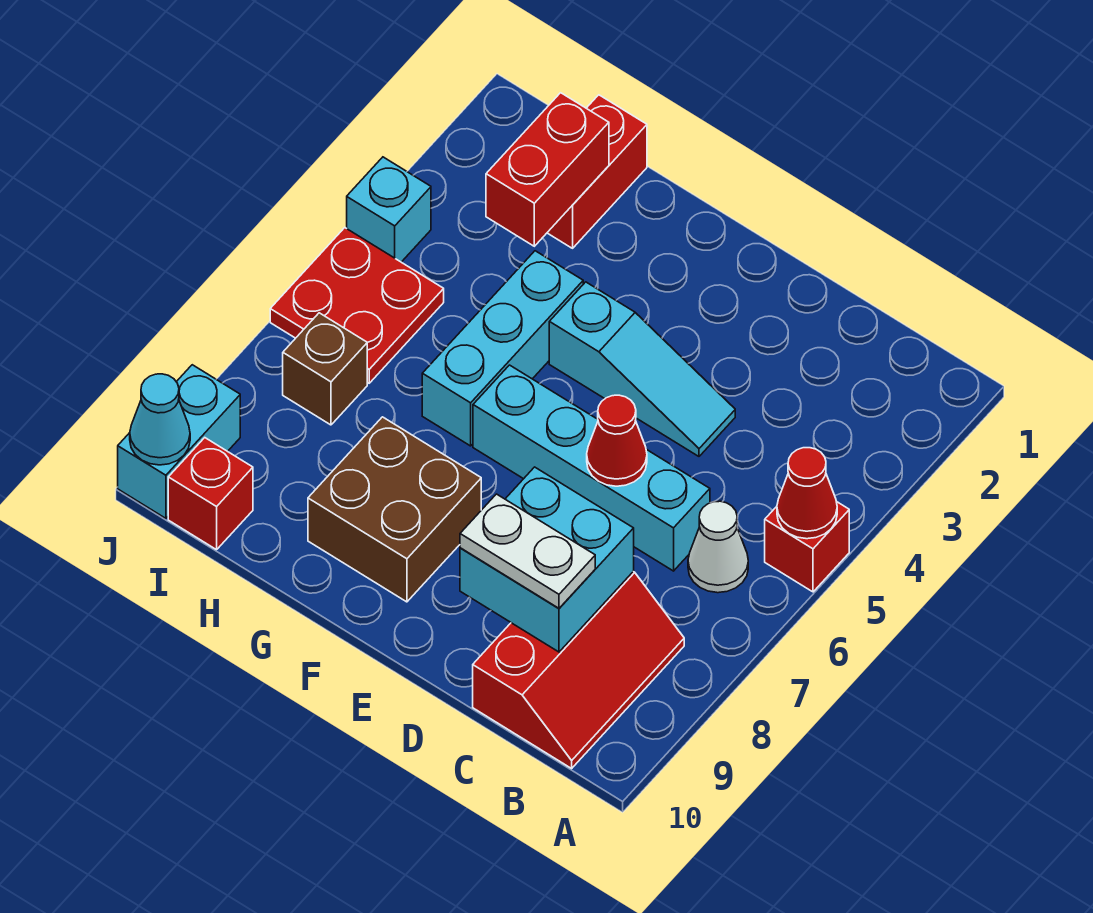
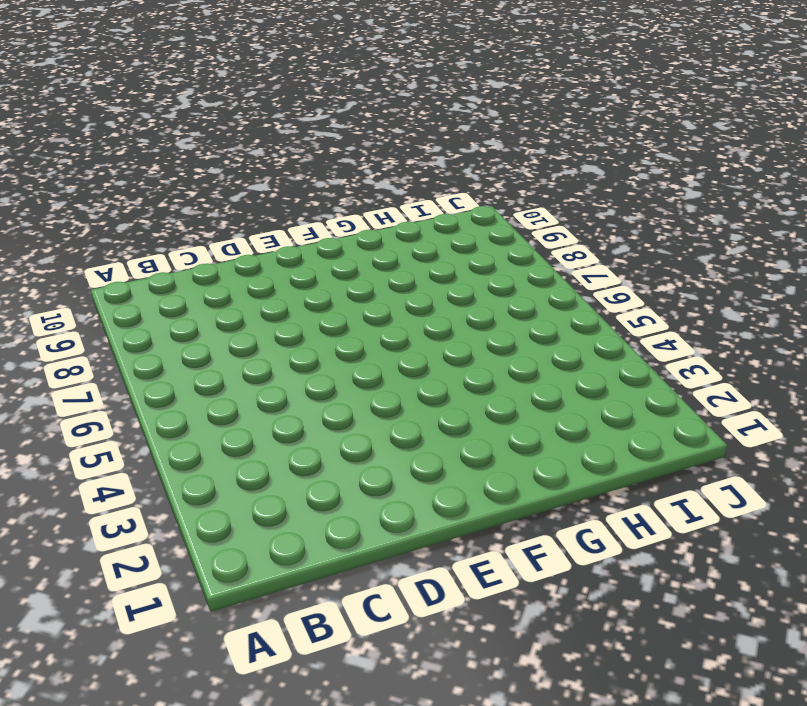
none -> red 1x1 brick [765,501,849,592]
none -> white 1x1 cone [688,501,748,593]
none -> red 2x3 slope [473,572,684,768]

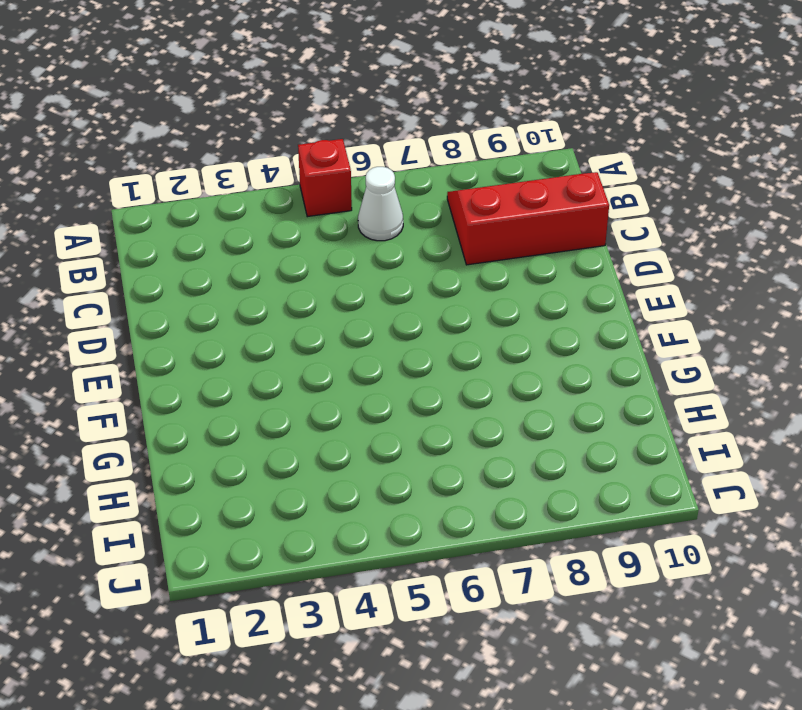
none -> cyan 1x4 brick [473,365,710,571]
none -> cyan 1x3 slope [549,282,735,456]
none -> brown 2x2 brick [308,417,481,602]

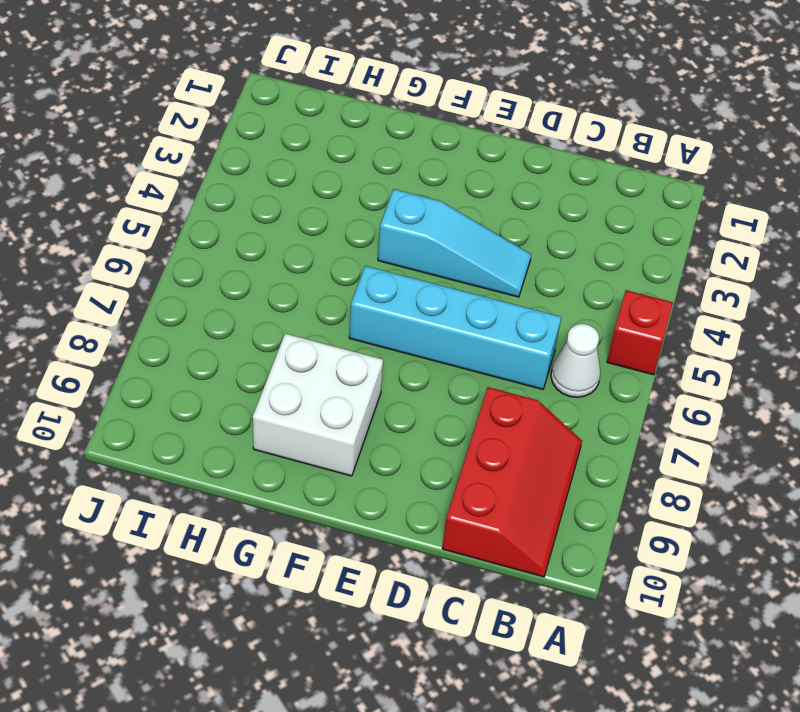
white 2x2 brick [253,334,383,476] -> brown 2x2 brick [308,417,481,602]
none -> cyan 1x3 brick [422,251,583,446]
none -> red 1x2 brick [547,95,647,248]
none -> red 2x2 plate [270,228,444,383]

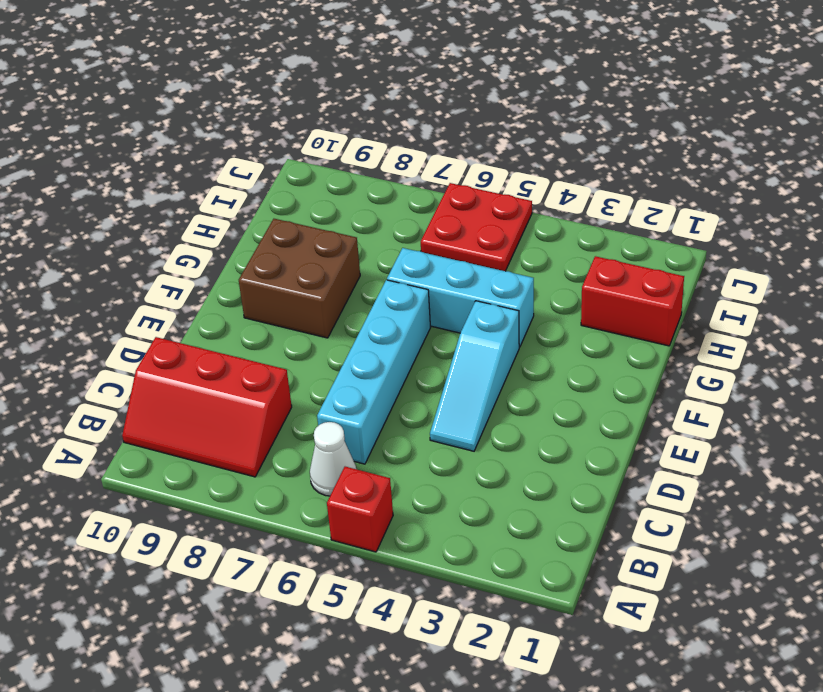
none -> brown 1x1 brick [283,313,367,425]
none -> red 1x1 brick [168,438,253,550]
none -> cyan 1x1 brick [347,157,431,262]

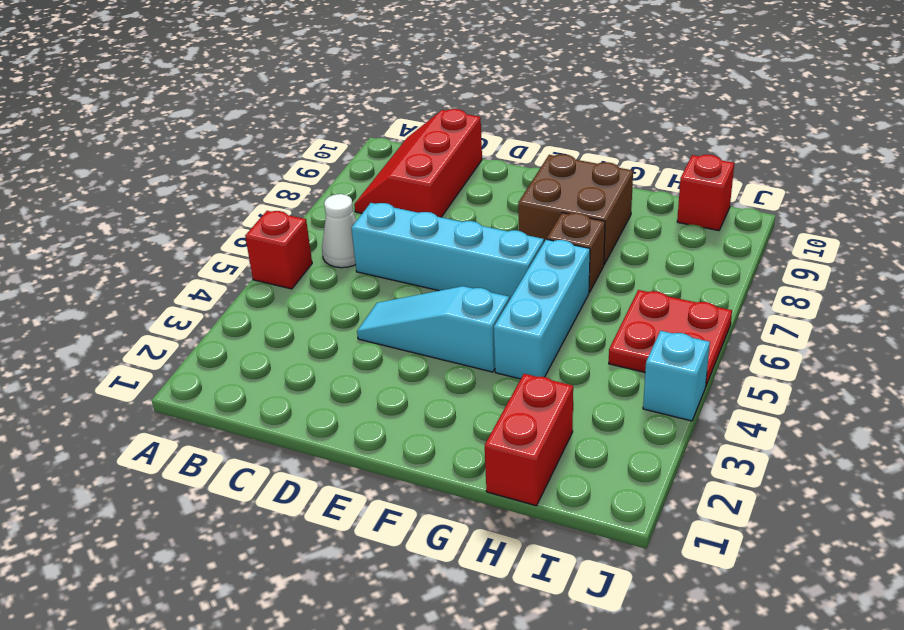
brown 1x1 brick [547,213,605,292] -> brown 1x1 brick moved to [283,313,367,425]
none -> cyan 1x2 brick [118,365,240,518]
none -> red 1x1 cone [777,448,837,539]
none -> cyan 2x2 brick [460,467,634,652]

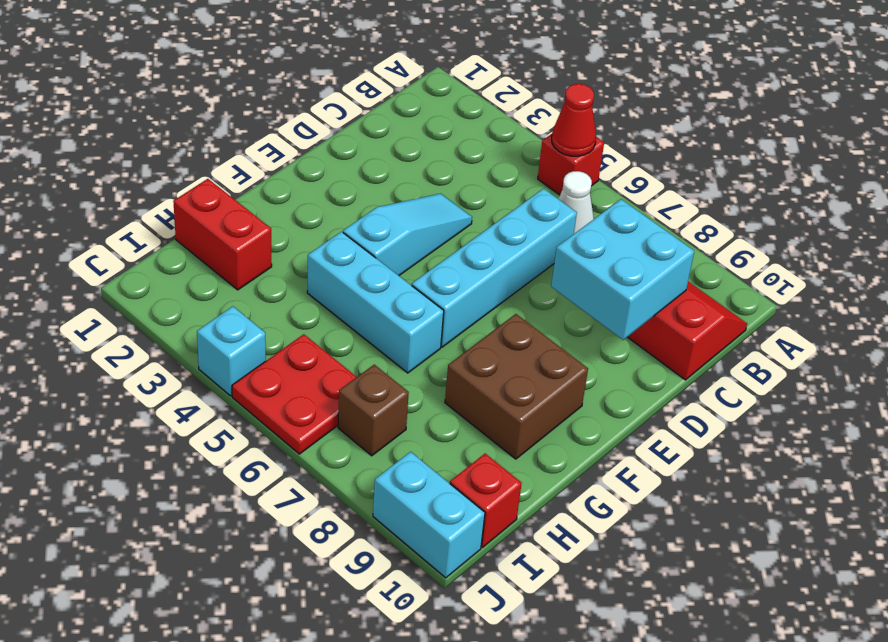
none -> red 1x1 cone [587,395,647,486]
none -> red 1x2 brick [486,93,609,246]
none -> cyan 1x1 cone [130,374,190,465]

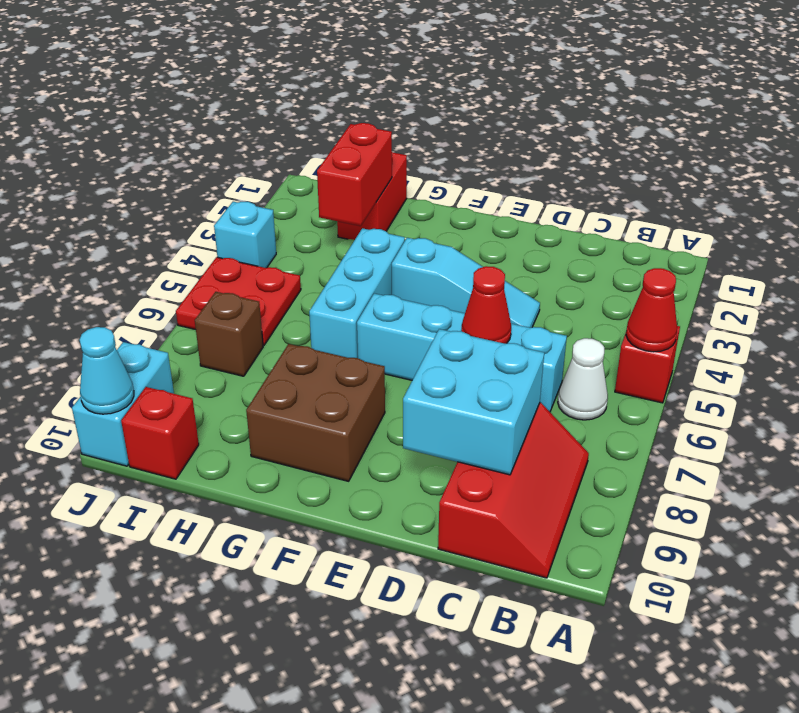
none -> white 1x2 plate [460,494,595,608]

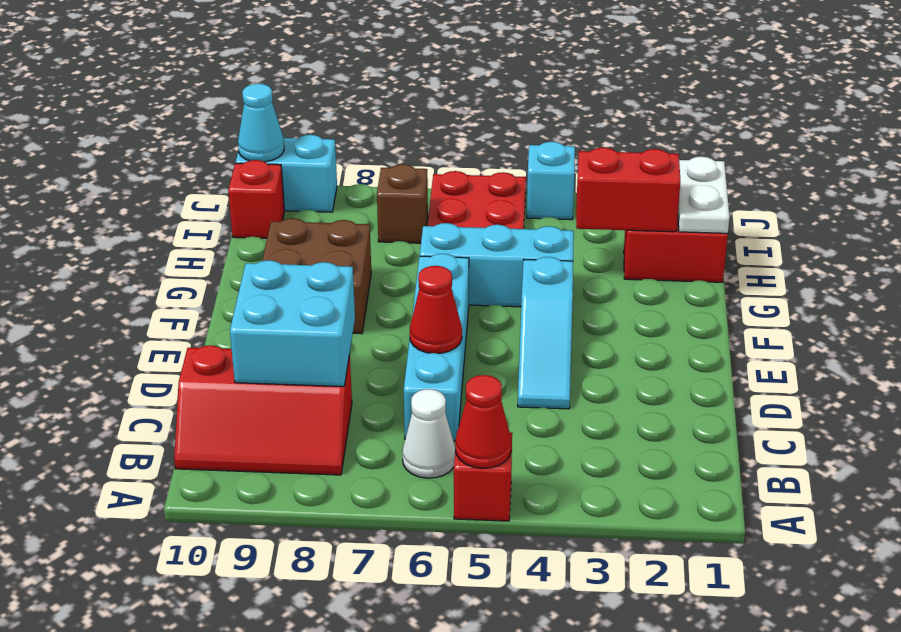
white 1x2 plate [678,156,730,233] -> white 1x2 plate moved to [460,494,595,608]

